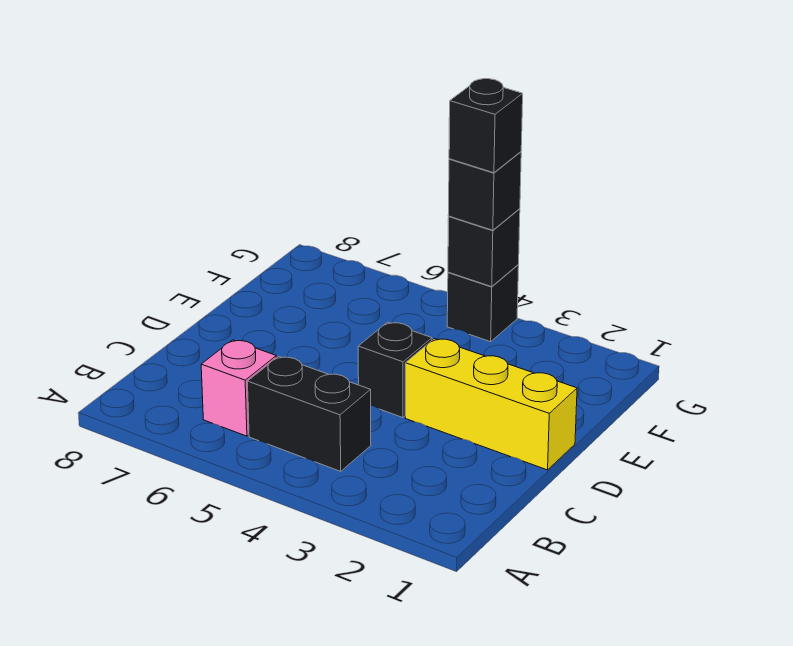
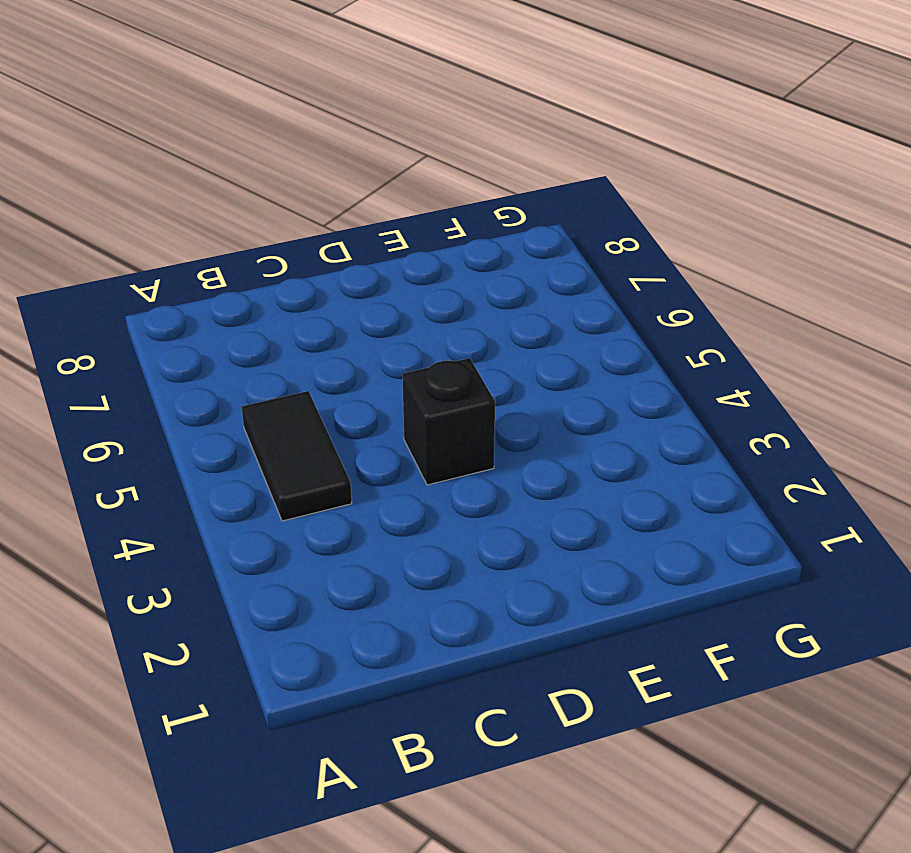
black 1x2 tile [242,391,352,521] -> black 1x2 brick [248,356,371,471]
none -> pink 1x1 brick [201,340,276,436]
none -> yellow 1x3 brick [405,339,577,470]

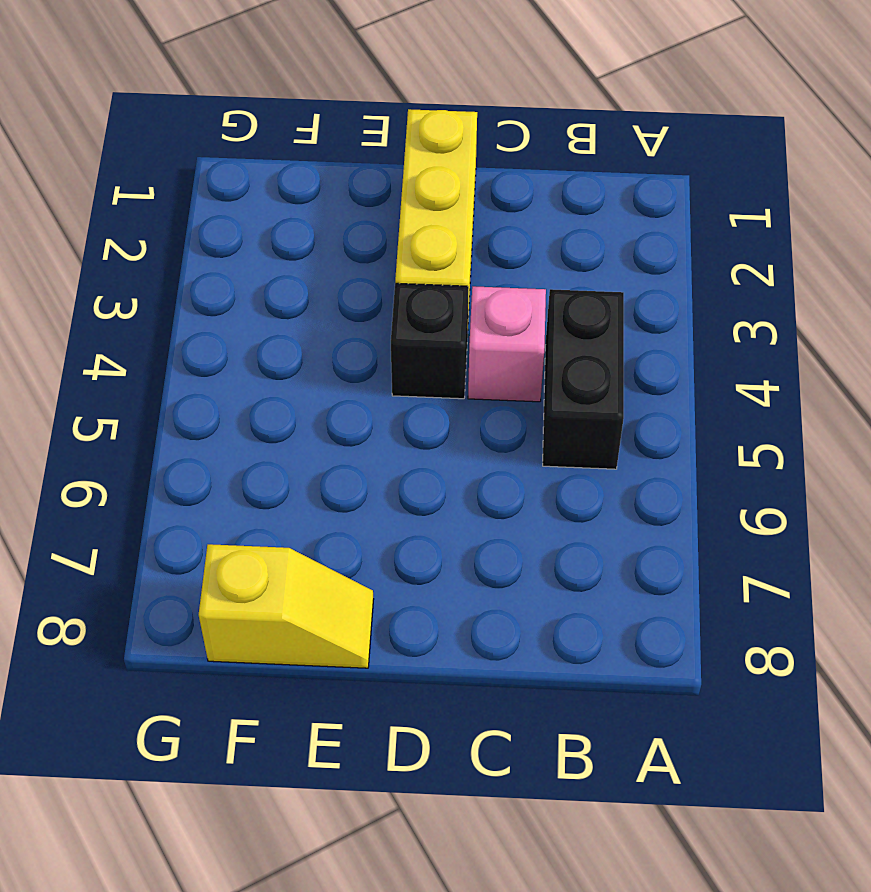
pink 1x1 brick [468,286,546,402] -> pink 1x1 brick moved to [201,340,276,436]
yellow 1x2 slope [199,544,374,668] -> none
none -> black 1x1 brick [447,265,519,342]
none -> black 1x1 brick [448,209,520,287]

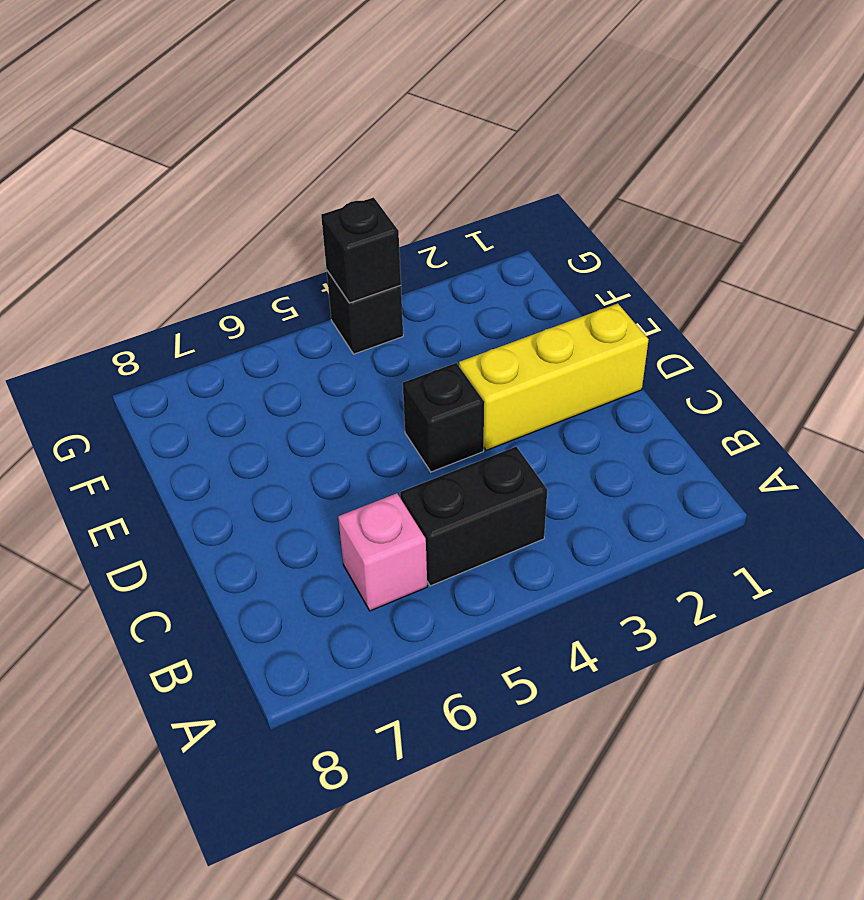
none -> black 1x1 brick [448,152,521,230]
none -> black 1x1 brick [449,79,523,173]

